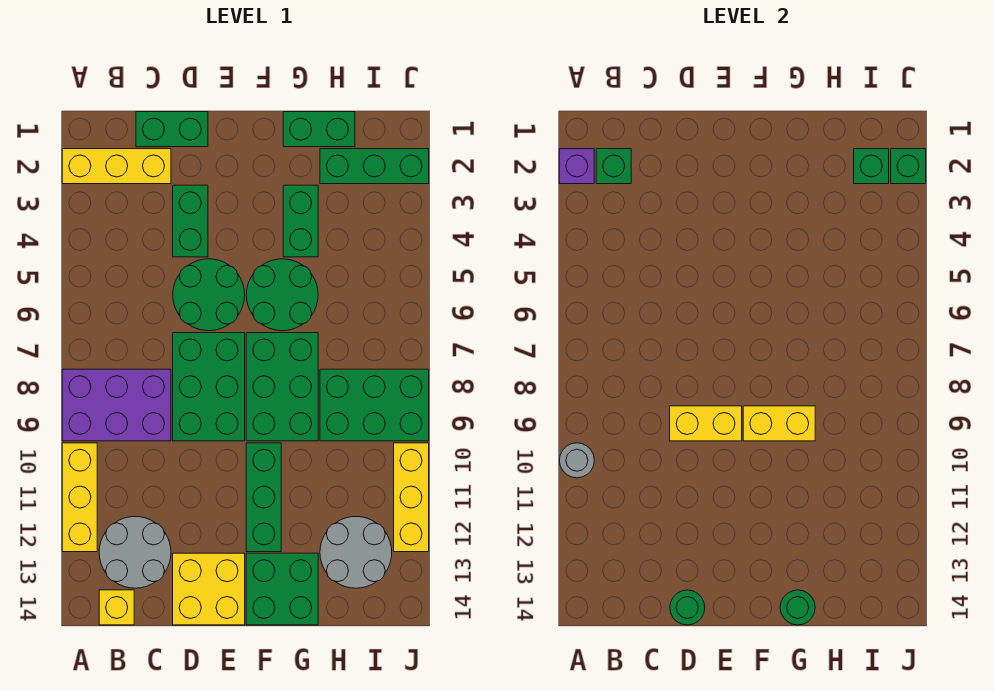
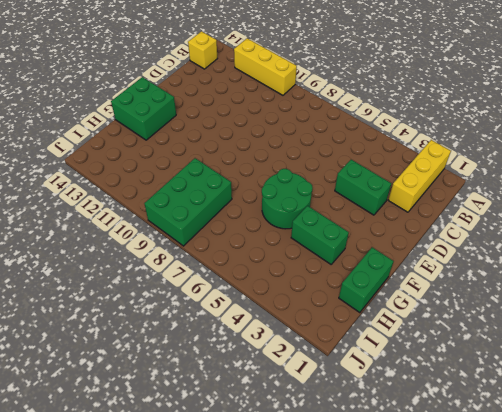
none -> purple 2x3 brick [62,369,171,441]
none -> grey 2x2 round brick [99,517,171,588]
none -> green 1x2 brick [136,112,208,147]

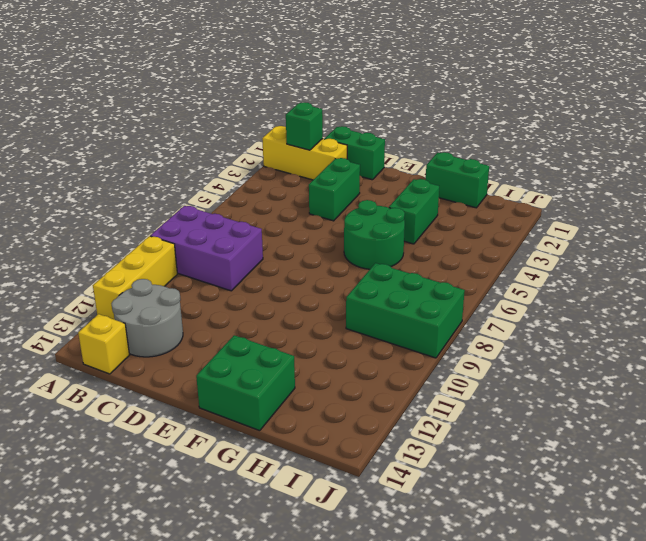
none -> green 2x2 round brick [173,259,245,331]
none -> green 2x3 brick [173,333,245,441]
none -> yellow 2x2 brick [173,553,245,625]

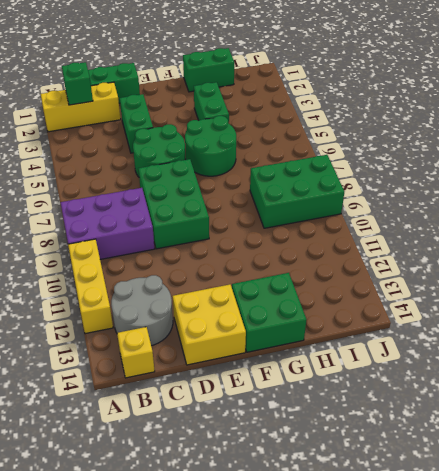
none -> green 2x3 brick [246,333,318,441]
none -> green 1x3 brick [246,443,281,552]
none -> green 1x3 brick [320,149,429,184]

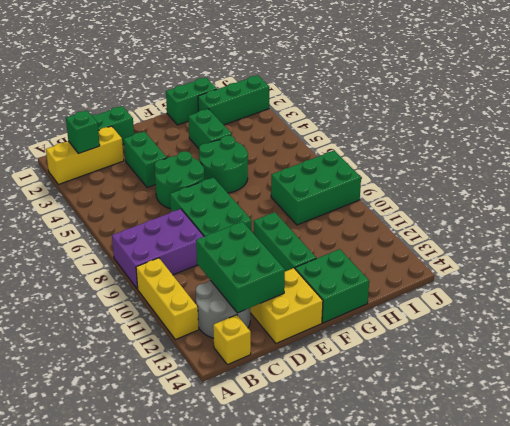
green 2x3 brick [196,222,285,313] -> green 2x3 brick moved to [246,333,318,441]
none -> grey 2x2 round brick [320,517,392,588]
none -> yellow 1x3 brick [394,443,429,552]
none -> purple 1x1 brick [559,149,594,184]

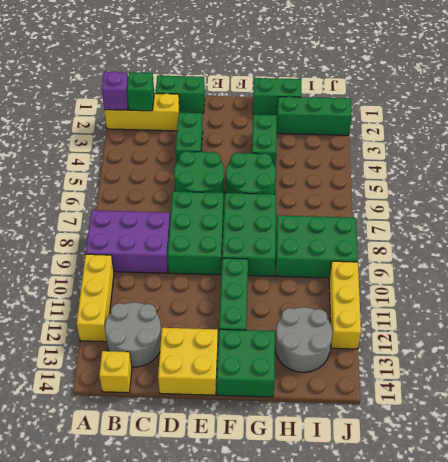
none -> grey 1x1 round brick [559,443,594,478]
none -> yellow 1x2 brick [670,406,742,441]
none -> green 1x1 round brick [670,590,705,625]

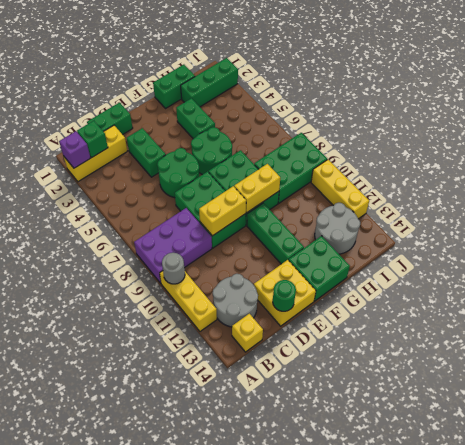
none -> green 1x1 round brick [780,590,815,625]
none -> green 1x1 brick [854,149,889,184]
none -> green 1x1 brick [891,149,926,184]

